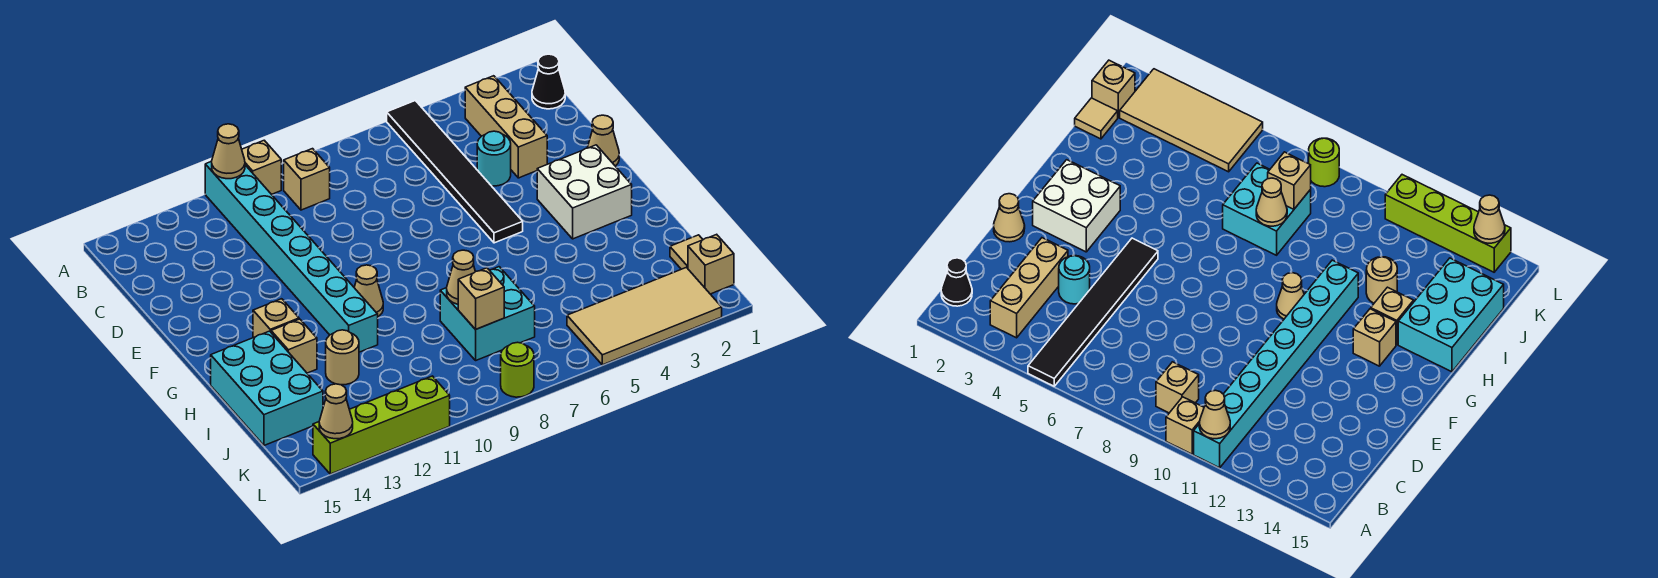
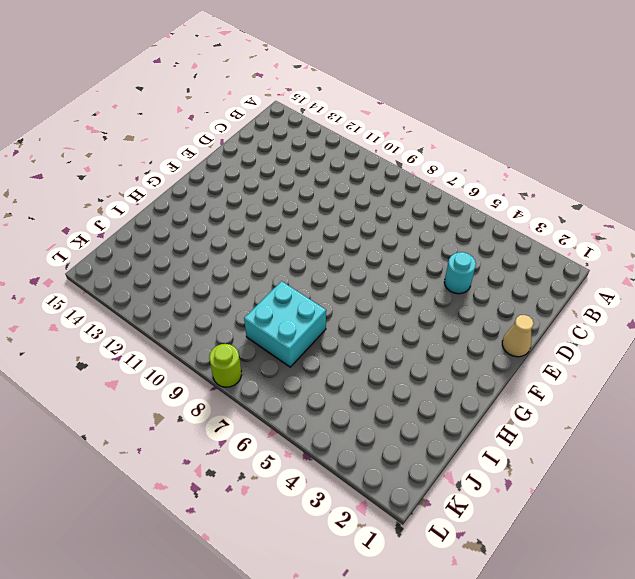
none -> black 1x6 tile [387,101,523,243]
none -> tan 1x1 brick [242,140,281,194]
none -> cyan 1x8 brick [205,161,378,352]

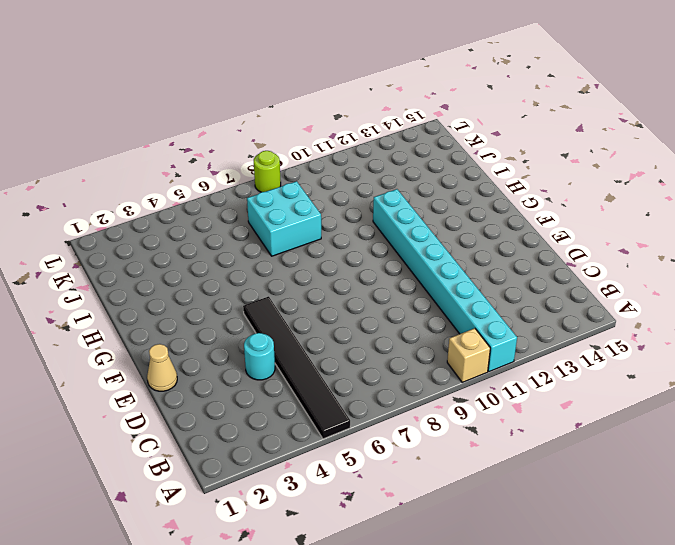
none -> black 1x1 cone [532,54,565,109]
none -> tan 1x3 brick [465,76,547,178]
none -> tan 1x1 brick [284,149,330,210]

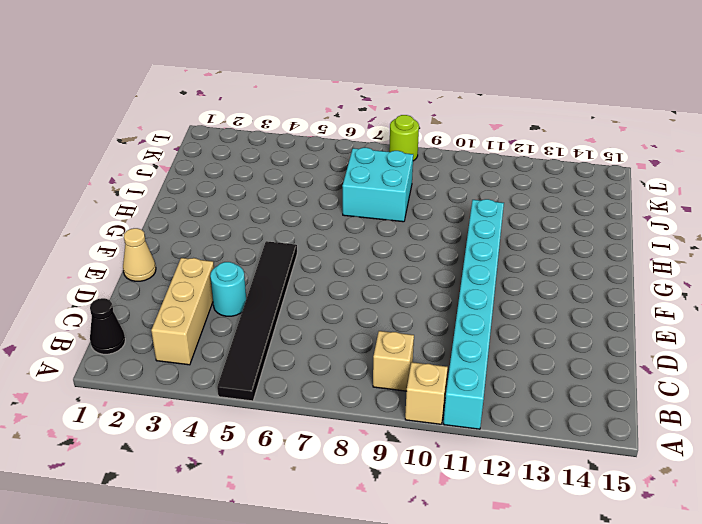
none -> white 2x2 brick [537,145,632,239]
none -> tan 1x1 cone [354,265,383,317]
none -> tan 1x1 brick [253,299,299,338]

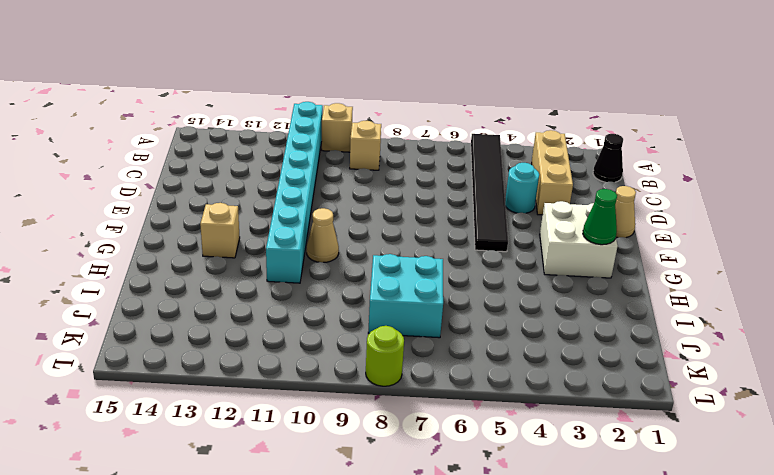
green 1x1 cone [583,189,617,245] -> none
none -> tan 1x1 brick [271,319,317,373]
none -> cyan 2x3 brick [211,331,323,445]
none -> tan 1x1 round brick [326,330,359,385]

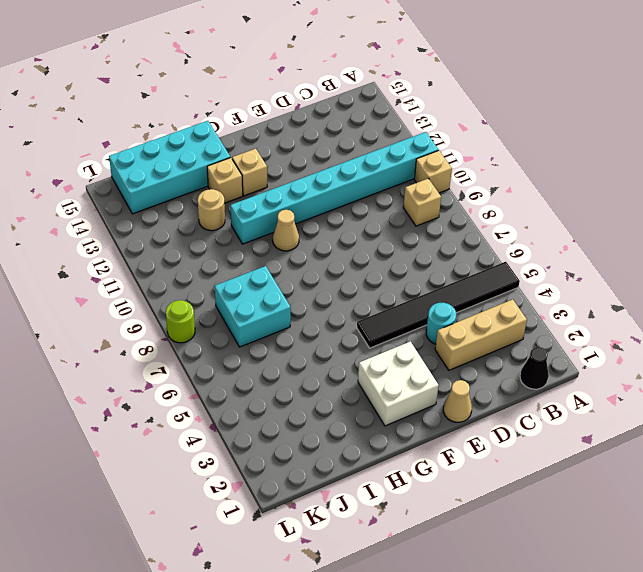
cyan 2x4 brick [109,121,230,214] -> cyan 2x3 brick [211,331,323,445]
none -> tan 1x1 tile [670,235,703,269]
none -> tan 1x1 brick [688,234,734,294]
none -> tan 2x4 tile [567,267,722,365]

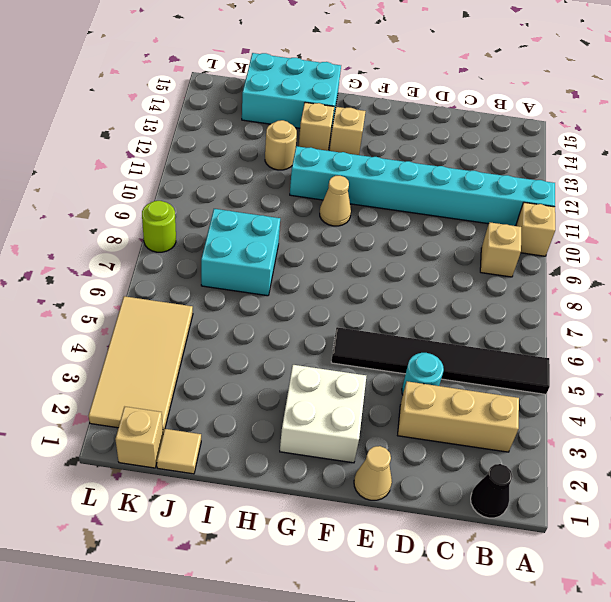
none -> lime 1x4 brick [313,376,450,474]
none -> tan 1x1 cone [212,124,245,179]
none -> tan 1x1 cone [447,250,475,304]

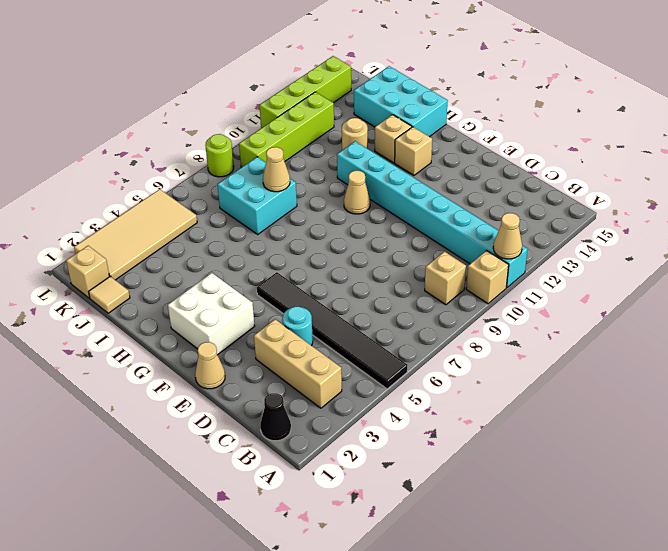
lime 1x4 brick [239,92,334,168] -> none
none -> tan 1x1 brick [458,268,504,329]
none -> tan 1x1 cone [319,384,353,439]

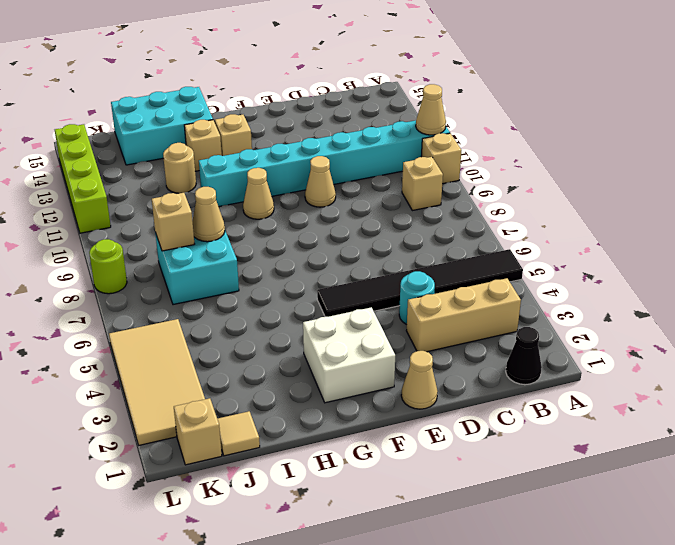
tan 1x1 cone [305,156,336,207] -> tan 1x1 cone moved to [319,384,353,439]

